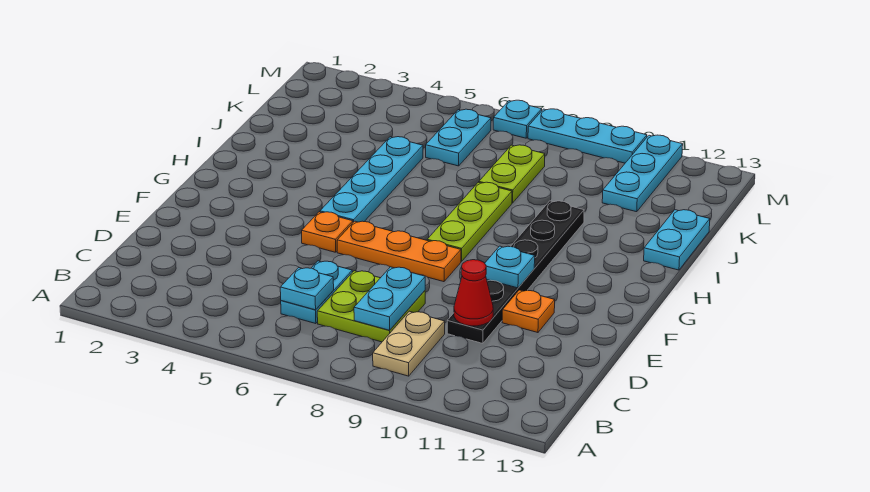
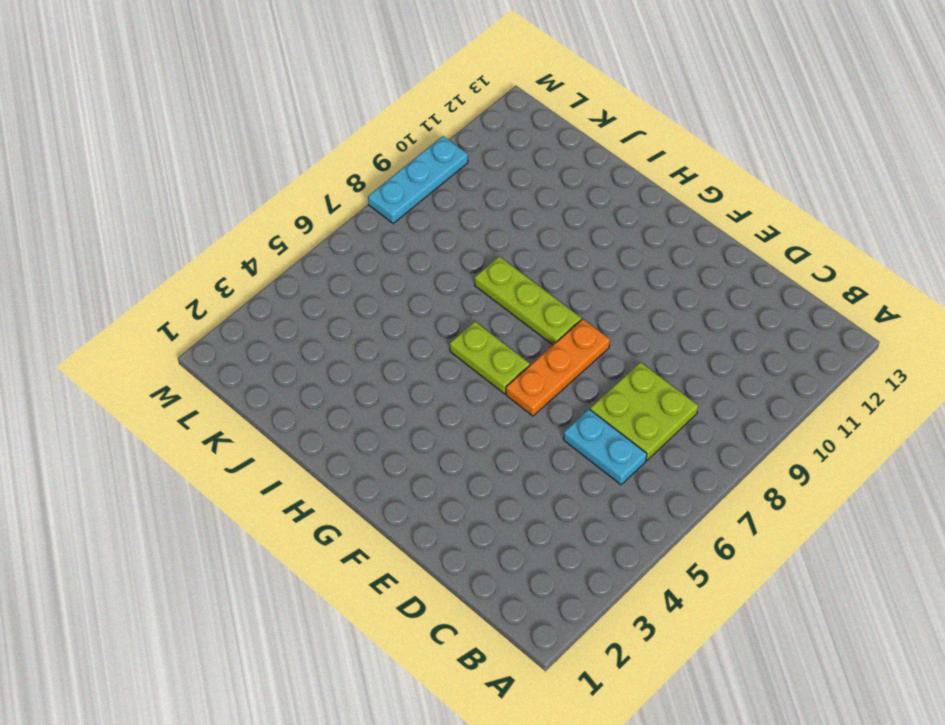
lime 1x2 plate [450,322,530,394] -> lime 1x2 plate moved to [479,145,545,203]
none -> tan 1x2 plate [373,311,445,376]
none -> black 1x6 plate [447,201,584,343]
none -> orange 1x1 plate [502,290,555,333]

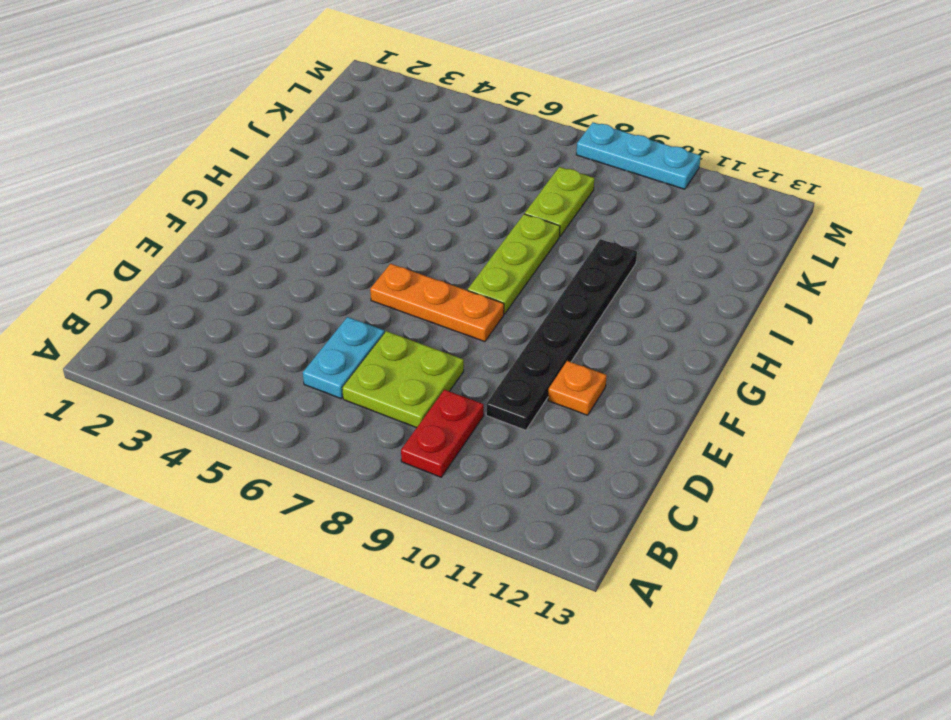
red 1x2 plate [401,390,484,477] -> tan 1x2 plate [373,311,445,376]
none -> orange 1x1 plate [302,212,353,252]
none -> cyan 1x4 plate [320,137,423,222]
none -> cyan 1x2 plate [644,210,710,270]

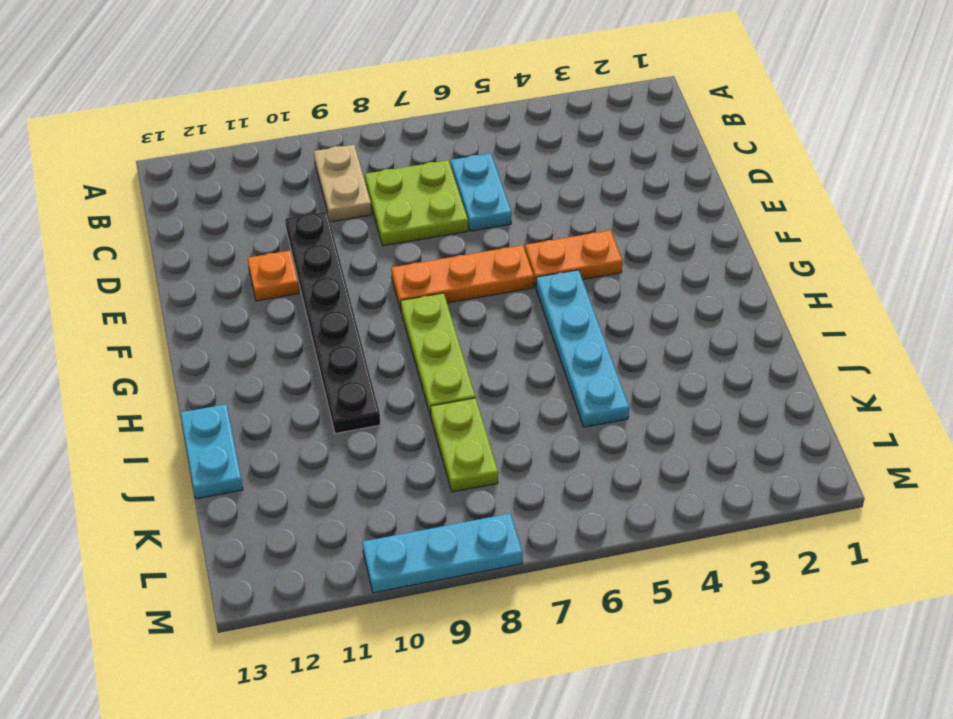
orange 1x2 plate [525,230,623,287] -> orange 1x1 plate [302,212,353,252]
none -> cyan 1x2 plate [426,109,491,166]
none -> cyan 1x3 plate [602,135,683,212]
none -> cyan 1x1 plate [493,100,542,138]

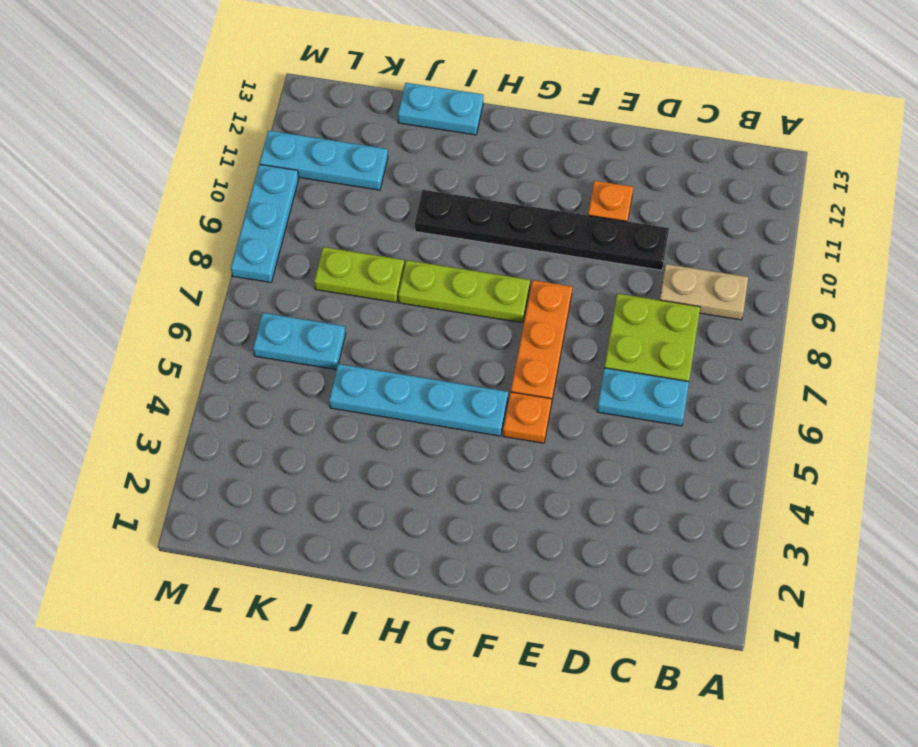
none -> cyan 1x1 plate [493,100,542,138]
none -> cyan 1x1 plate [280,268,334,310]
none -> cyan 1x2 plate [354,267,425,330]

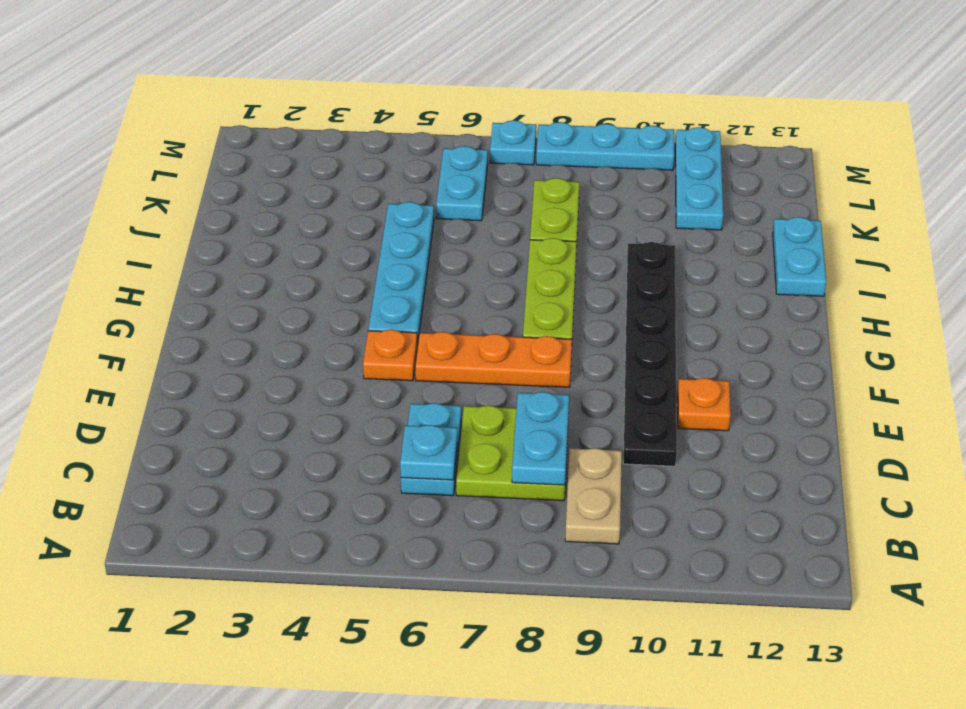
none -> red 1x1 cone [454,260,493,326]
none -> cyan 1x1 plate [485,246,535,288]

